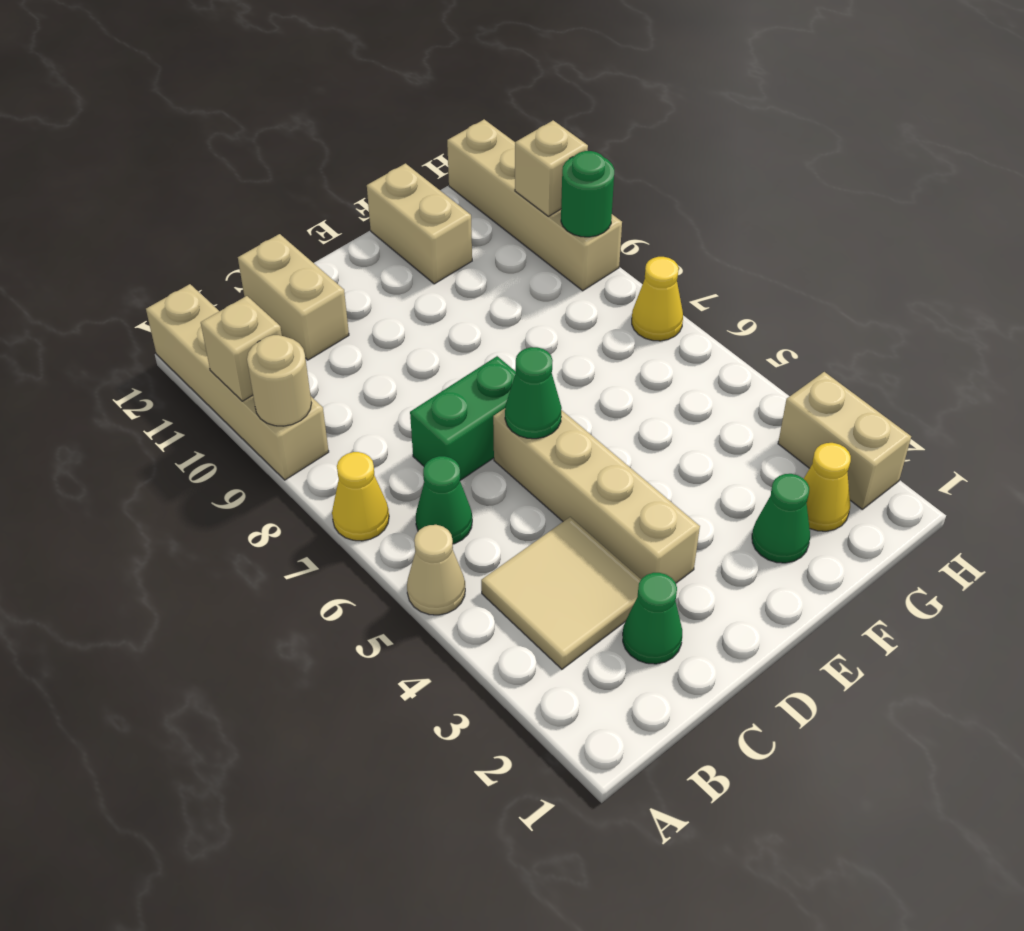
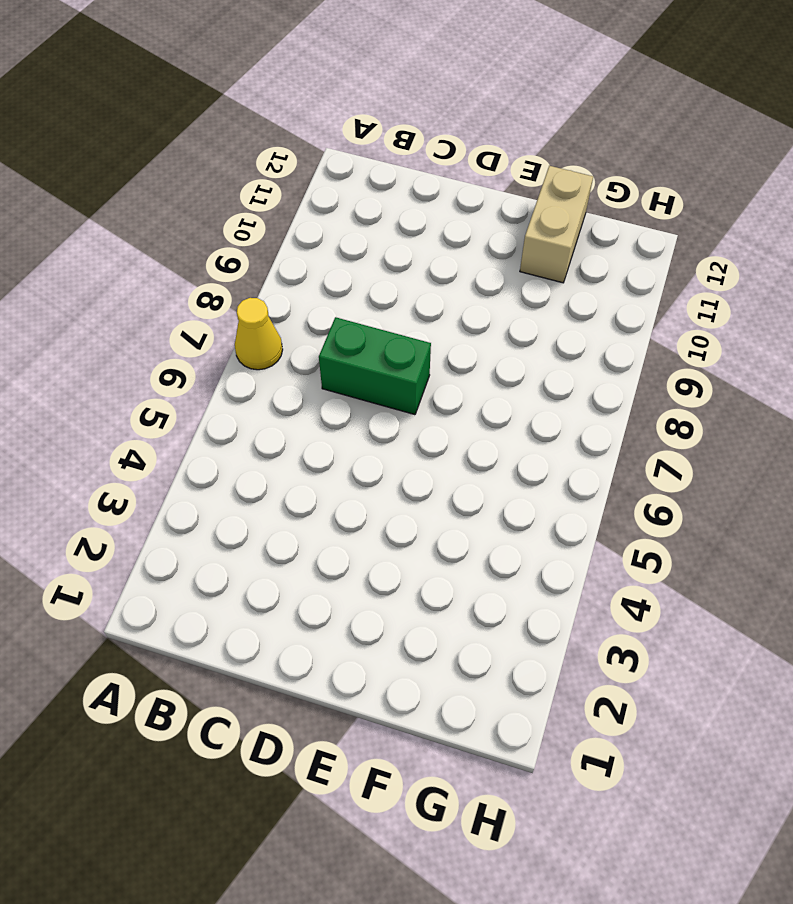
none -> tan 1x1 cone [407,525,465,615]
none -> tan 1x4 brick [146,284,329,480]
none -> tan 2x2 tile [481,517,641,669]

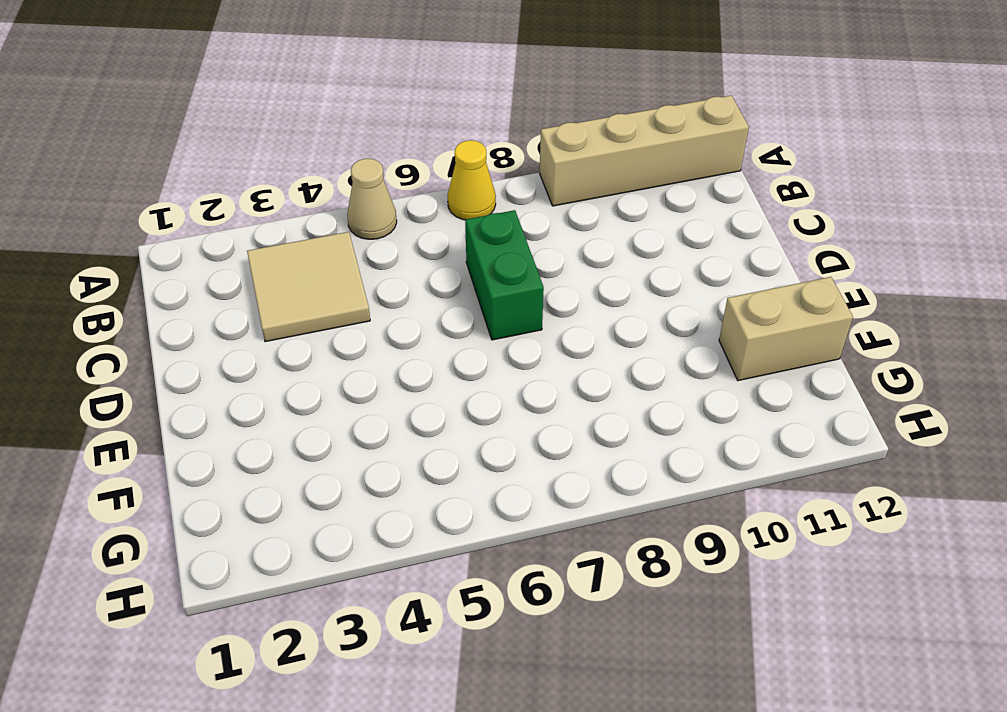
none -> green 1x1 cone [416,456,472,544]
none -> green 1x1 cone [623,573,682,664]
none -> tan 1x2 brick [238,234,349,360]

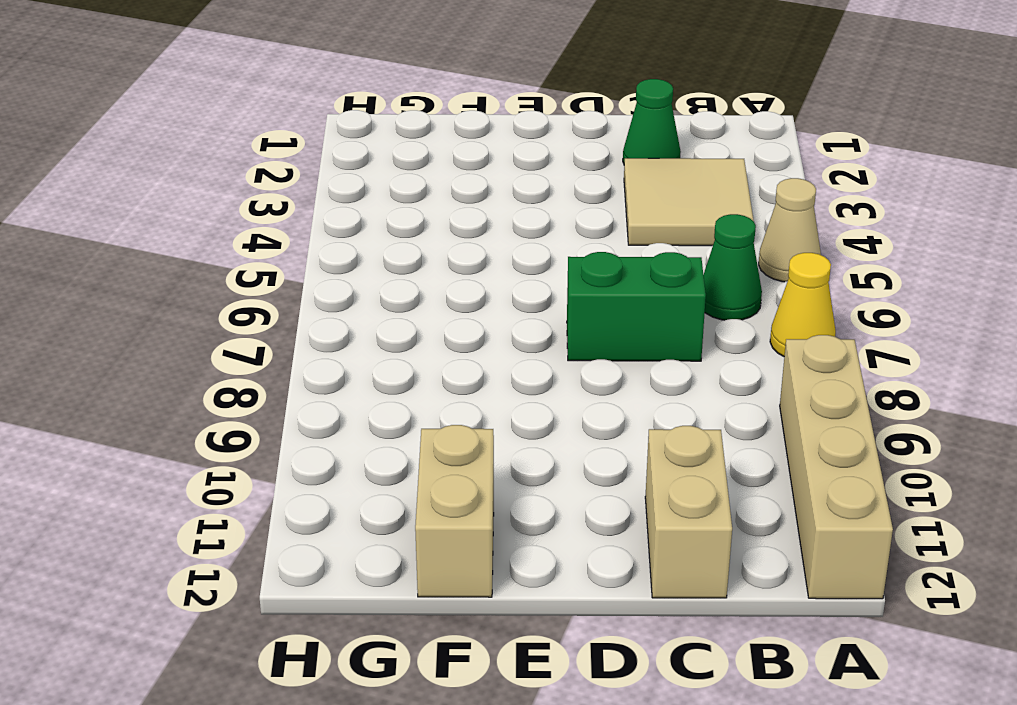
none -> tan 1x4 brick [493,408,700,583]
none -> green 1x1 cone [752,474,810,563]
none -> yellow 1x1 cone [804,443,851,531]

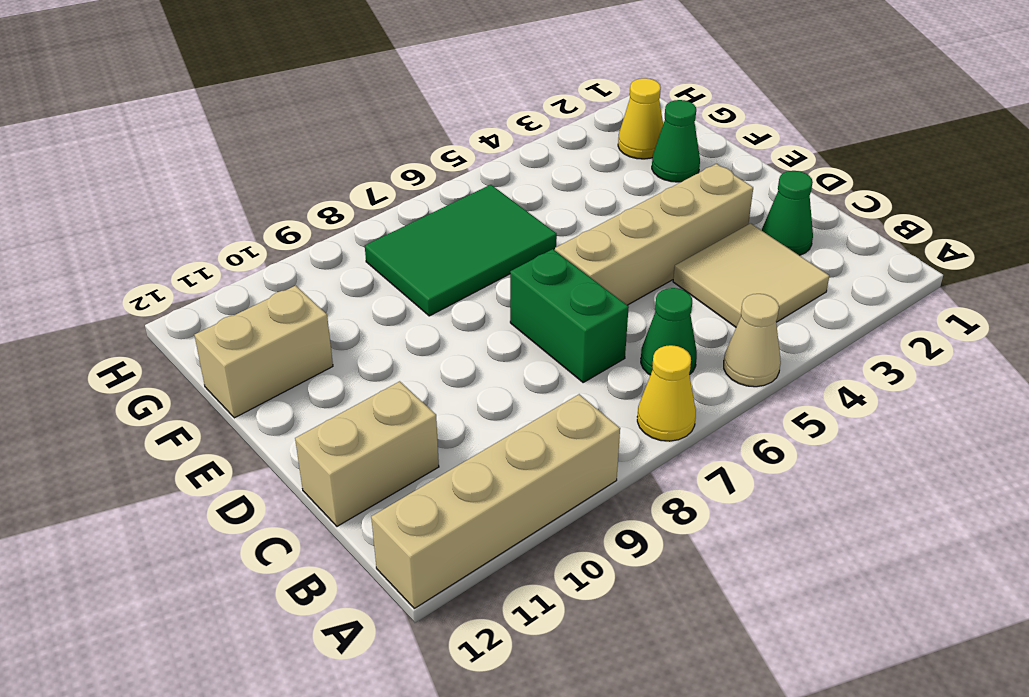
green 2x3 tile [365,185,557,316] -> none
none -> tan 1x2 brick [778,372,911,509]
none -> yellow 1x1 cone [632,257,683,341]
none -> tan 1x4 brick [447,119,622,291]

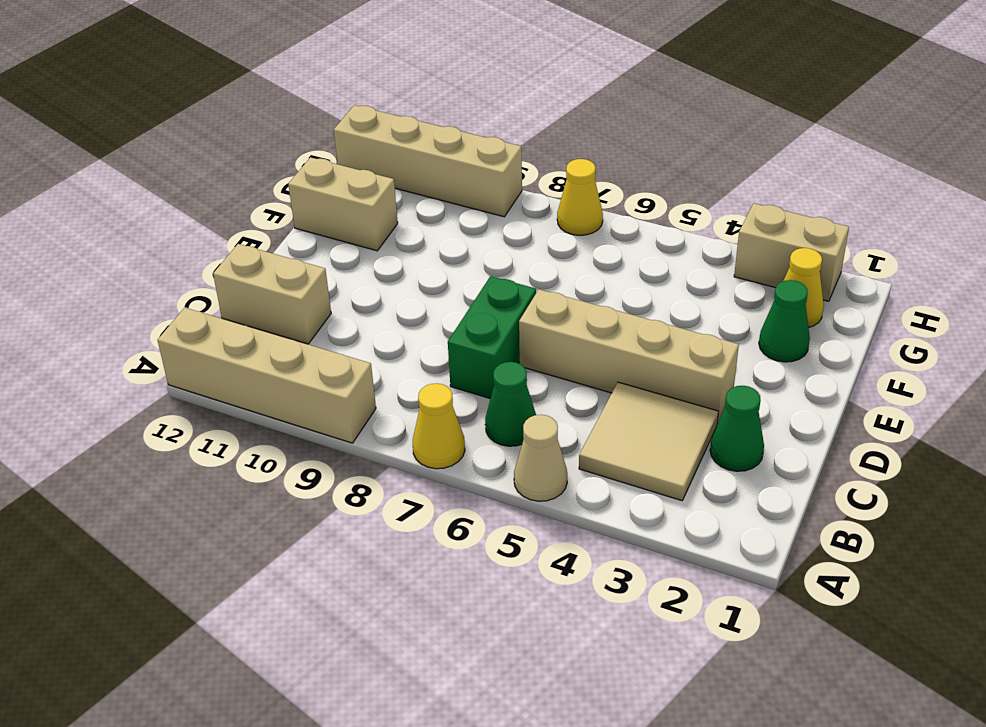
none -> tan 1x1 round brick [247,335,311,426]
none -> tan 1x1 brick [201,296,282,401]
none -> green 1x1 cone [505,347,562,439]

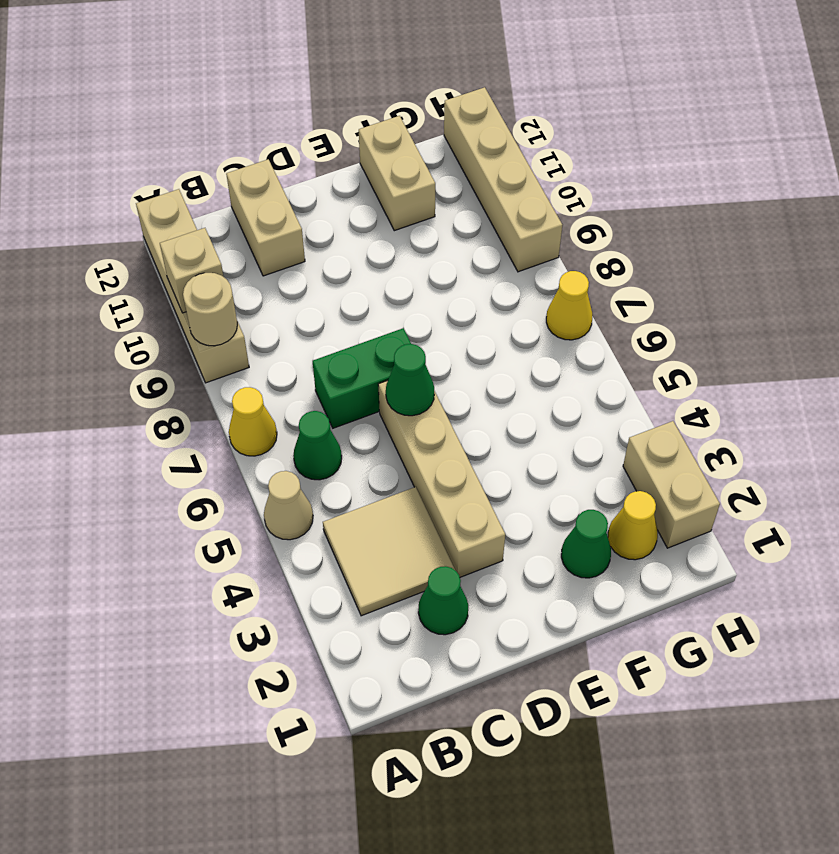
none -> green 1x1 round brick [561,151,614,237]
none -> tan 1x1 brick [515,120,588,216]

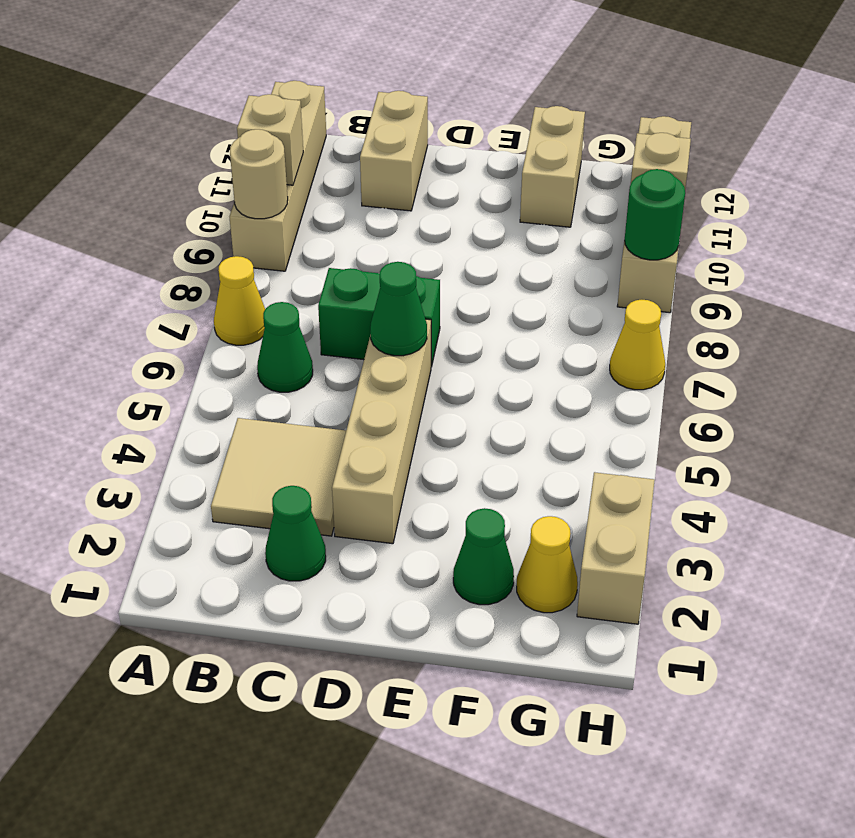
none -> tan 1x1 cone [407,525,465,615]

